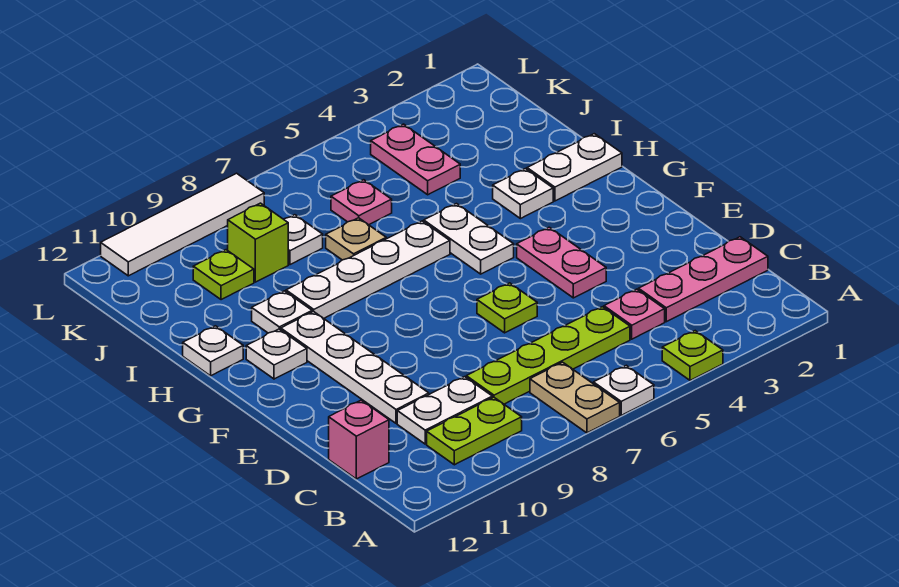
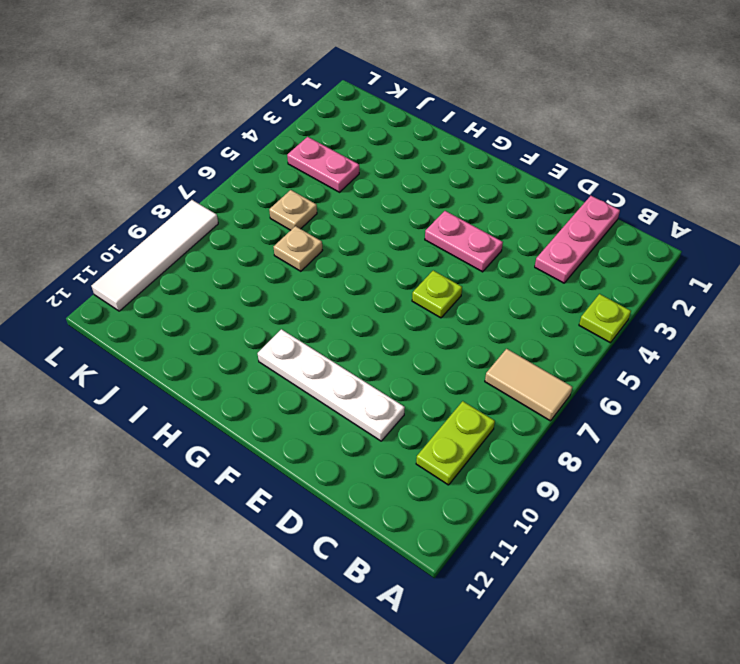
tan 1x2 tile [485,349,572,421] -> tan 1x2 plate [530,362,620,433]
tan 1x1 plate [269,190,317,230] -> pink 1x1 plate [331,180,392,225]
none -> white 1x1 plate [594,365,654,415]
none -> pink 1x1 plate [604,289,665,339]
none -> lime 1x4 plate [466,307,630,404]

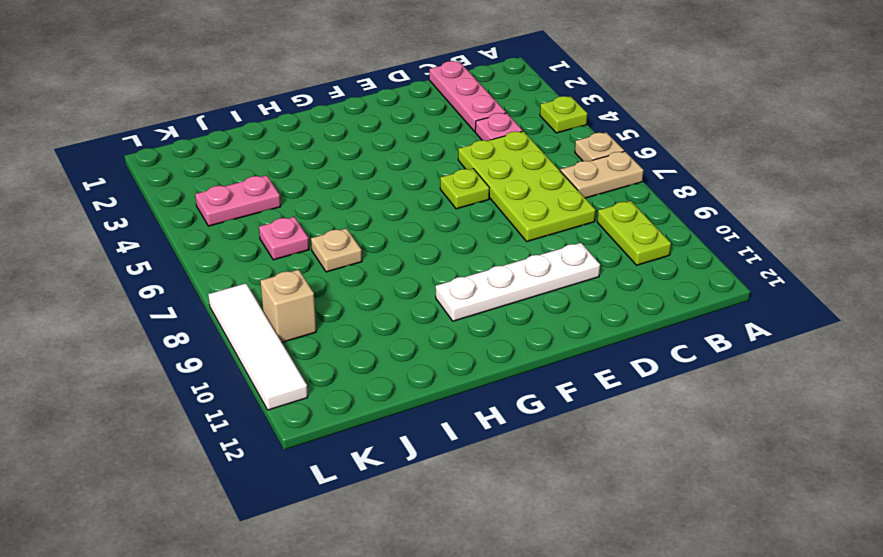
tan 1x1 plate [575,132,624,161] -> white 1x1 plate [594,365,654,415]
lime 2x4 plate [458,131,596,241] -> lime 1x4 plate [466,307,630,404]
tan 1x1 brick [260,270,316,342] -> none
none -> white 1x2 plate [397,377,492,444]
none -> pink 1x1 brick [329,400,389,479]
none -> pink 1x2 plate [517,227,606,298]

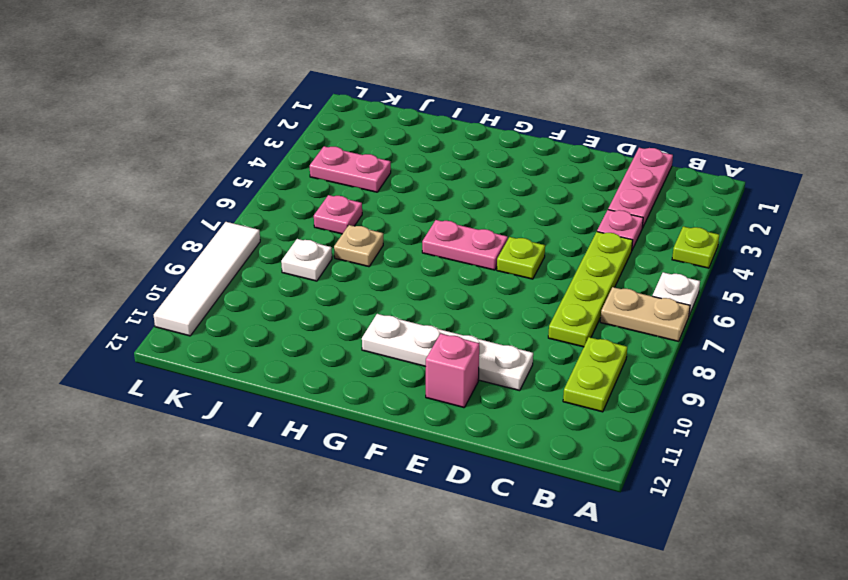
pink 1x1 brick [426,334,479,408] -> pink 1x1 brick moved to [329,400,389,479]
pink 1x2 plate [422,220,508,270] -> pink 1x2 plate moved to [517,227,606,298]
none -> white 1x2 plate [397,377,492,444]
none -> white 1x2 plate [424,204,514,274]
none -> white 1x1 plate [246,329,307,379]

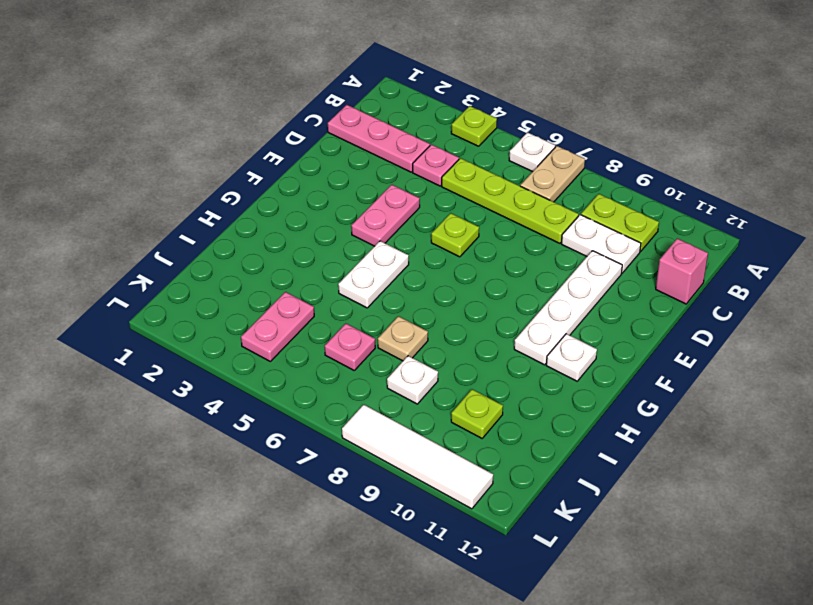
none -> white 1x2 plate [527,134,622,201]
none -> white 1x1 plate [493,169,553,219]
none -> white 1x4 plate [286,221,450,318]

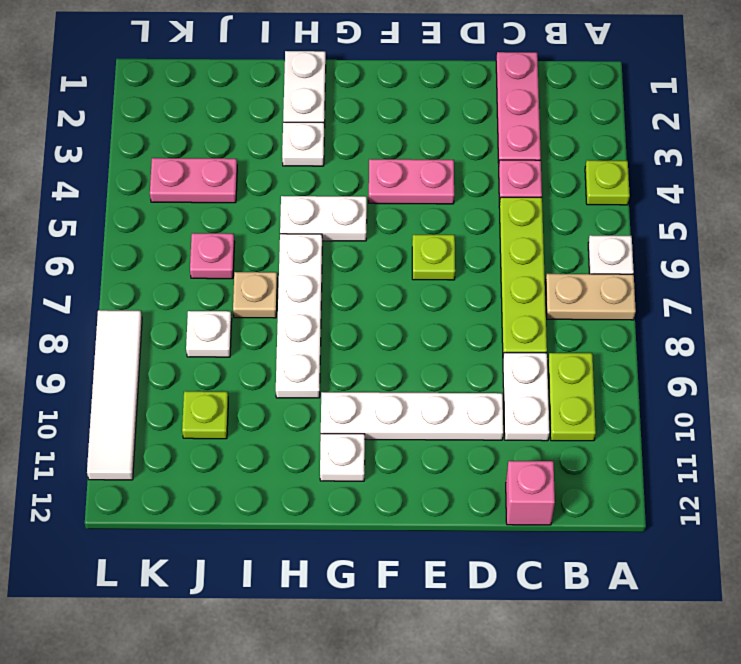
none -> white 1x1 plate [252,291,312,333]
none -> white 1x1 plate [183,326,243,376]
none -> lime 1x1 brick [228,203,288,282]

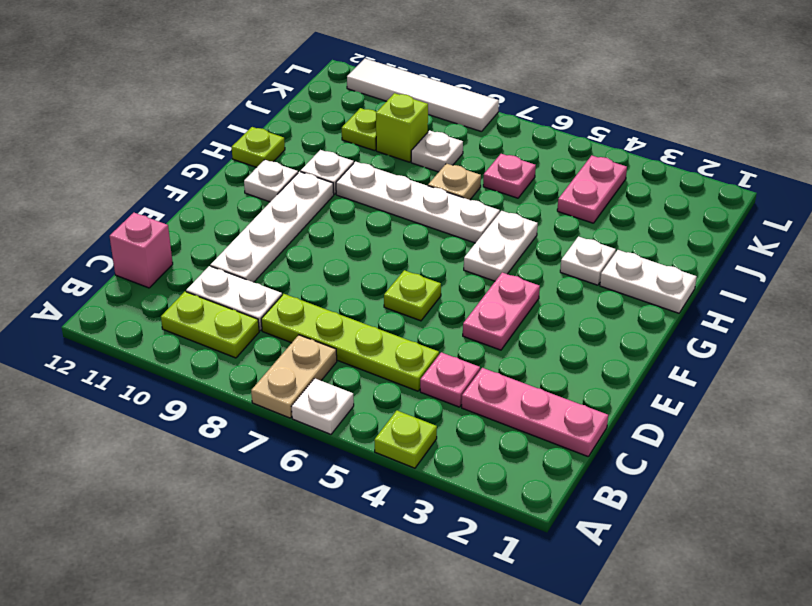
lime 1x1 plate [232,127,285,167] -> white 1x1 plate [183,326,243,376]

